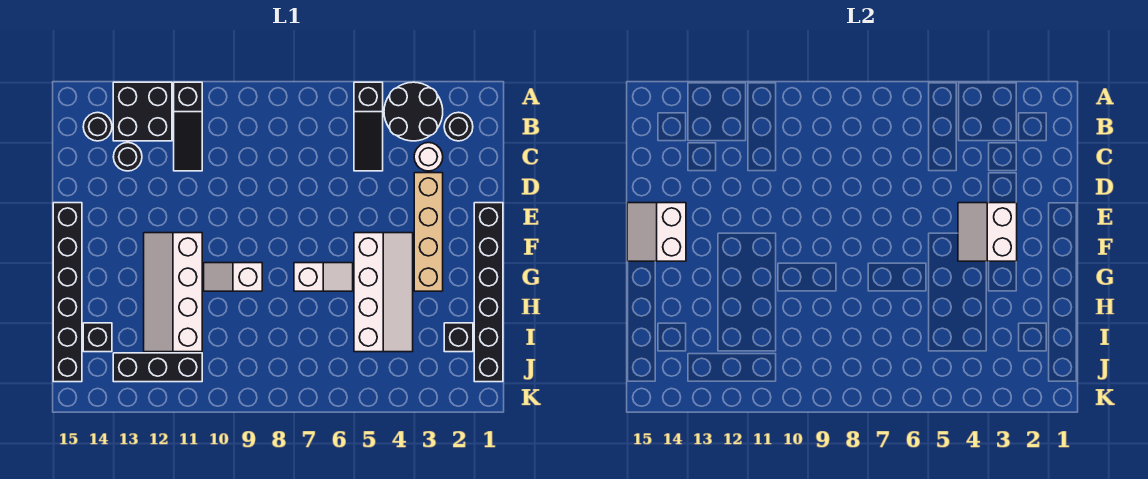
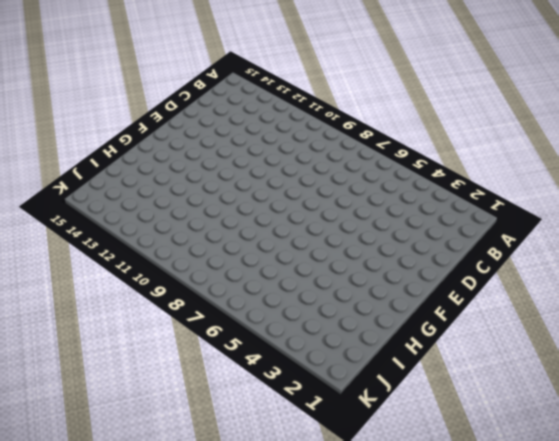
none -> black 2x2 round brick [384,82,443,141]
none -> black 1x3 slope [354,82,383,171]
none -> black 1x3 slope [174,82,202,171]

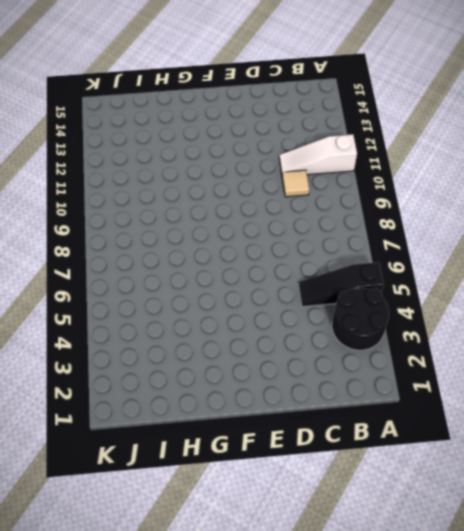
white 1x3 slope [279,134,357,175] -> black 1x3 slope [174,82,202,171]
tan 1x1 tile [282,170,309,197] -> none
none -> black 2x2 brick [113,82,172,141]
none -> black 1x1 round brick [444,112,473,141]
none -> black 1x1 round brick [83,112,112,141]

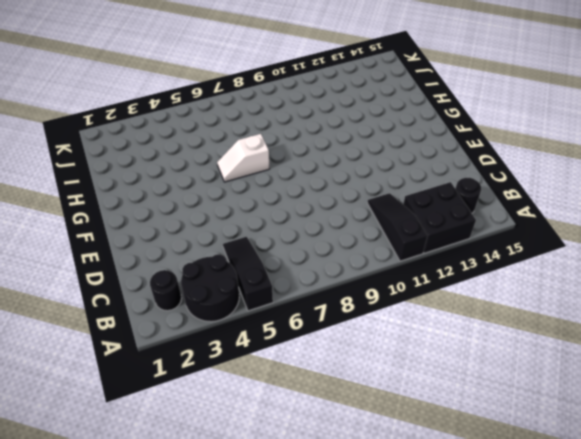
none -> white 1x1 round brick [414,143,443,171]
none -> black 1x1 round brick [113,143,142,171]
none -> tan 1x4 brick [414,173,443,291]

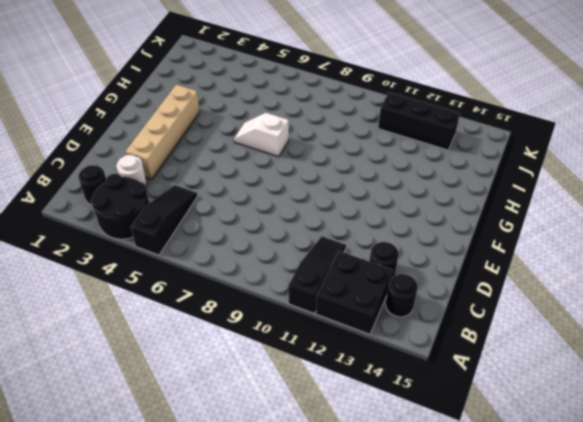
none -> black 1x6 brick [474,203,503,382]
none -> black 1x6 brick [53,203,82,382]
none -> white 2x4 slope [354,233,413,352]

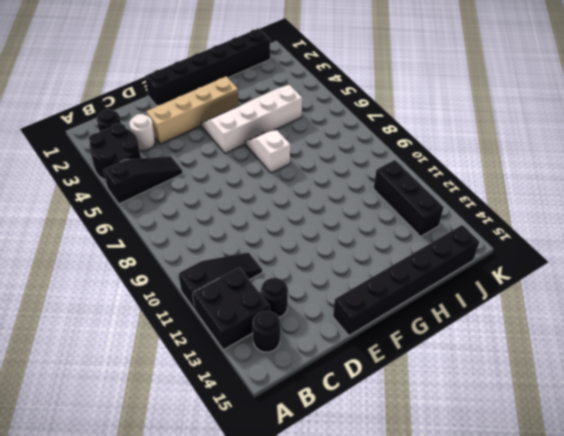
none -> white 2x4 slope [144,233,202,352]
none -> white 1x2 slope [204,263,262,291]
none -> black 1x1 brick [444,323,473,352]

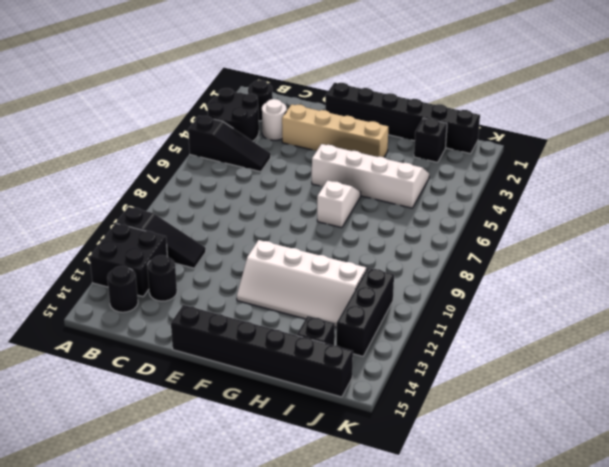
none -> white 1x2 slope [204,263,262,291]
none -> white 2x2 slope [958,203,1017,261]
none -> white 2x2 slope [627,203,686,261]

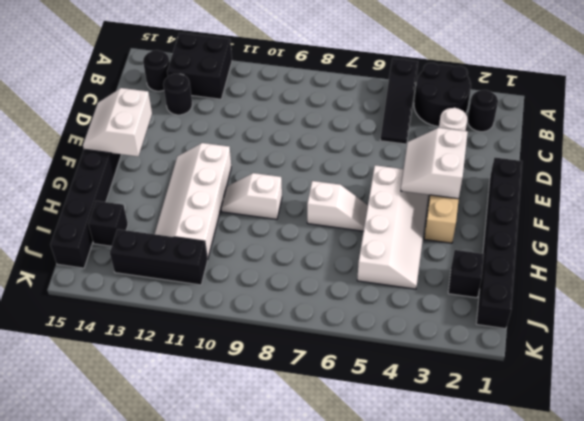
none -> black 1x3 slope [174,82,202,171]

